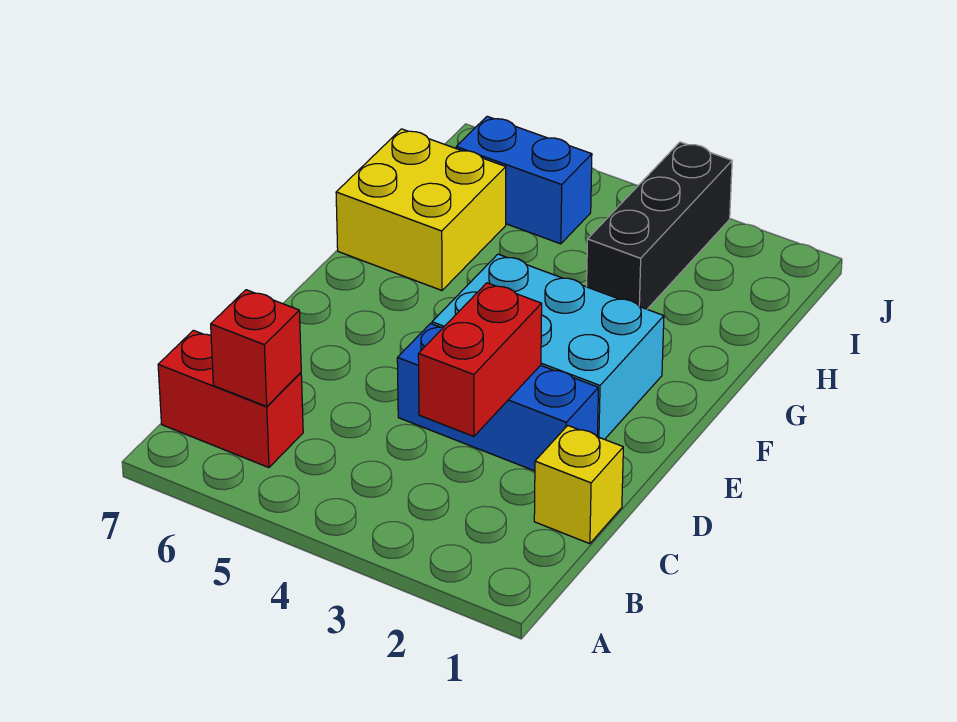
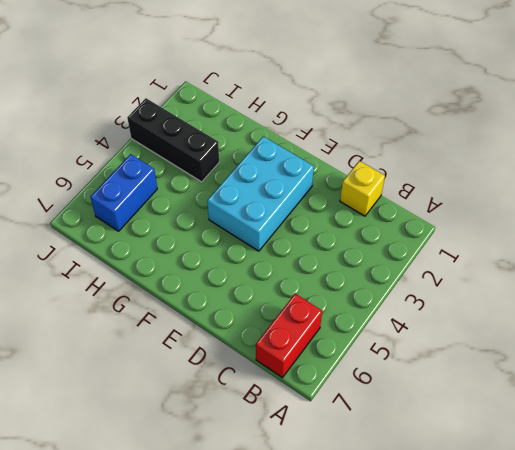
none -> blue 1x3 brick [397,324,598,471]
none -> yellow 2x2 brick [336,129,506,290]

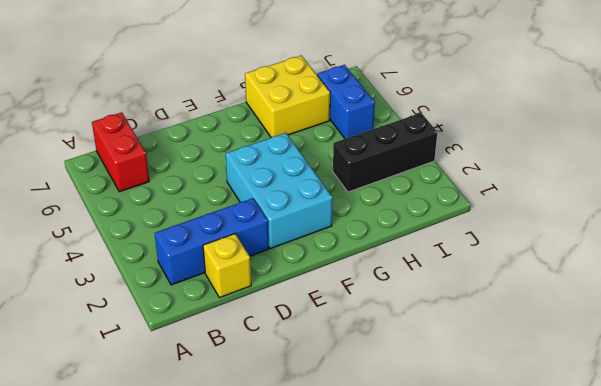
blue 1x3 brick [155,198,269,285] -> blue 1x3 brick turned to [397,324,598,471]
none -> red 1x1 brick [211,290,301,406]
none -> red 1x2 brick [418,283,542,436]

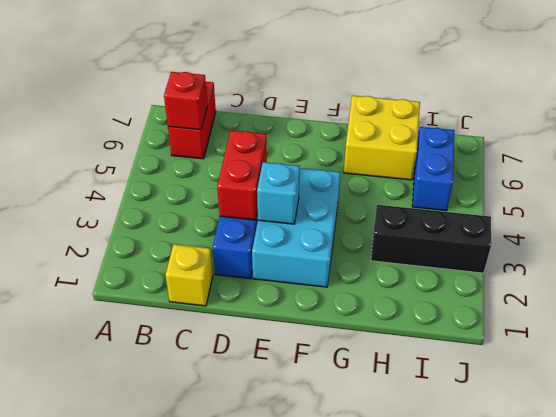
red 1x2 brick [217,130,267,220] -> red 1x2 brick turned to [418,283,542,436]
cyan 1x1 brick [257,162,300,224] -> none

